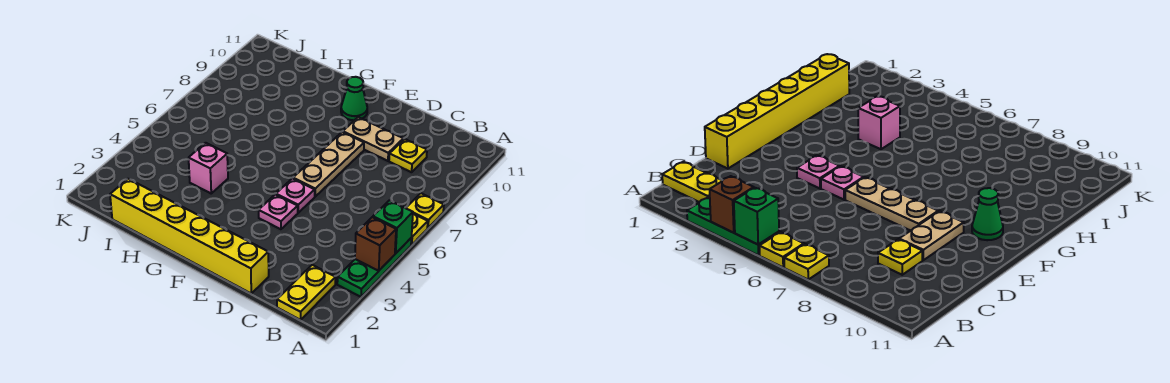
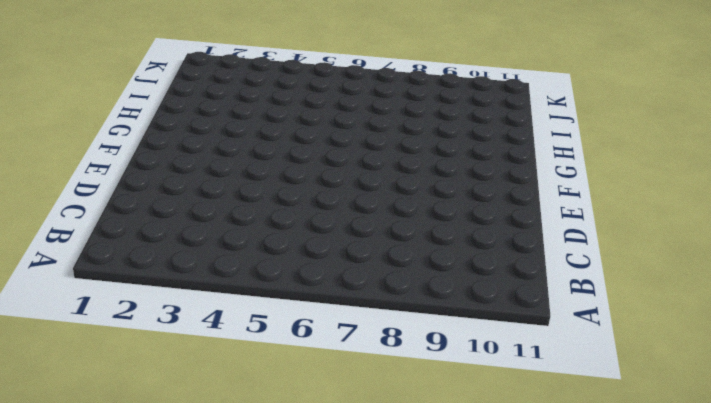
none -> green 1x3 plate [337,238,411,297]
none -> yellow 1x1 plate [411,213,428,245]
none -> yellow 1x1 plate [406,193,444,228]

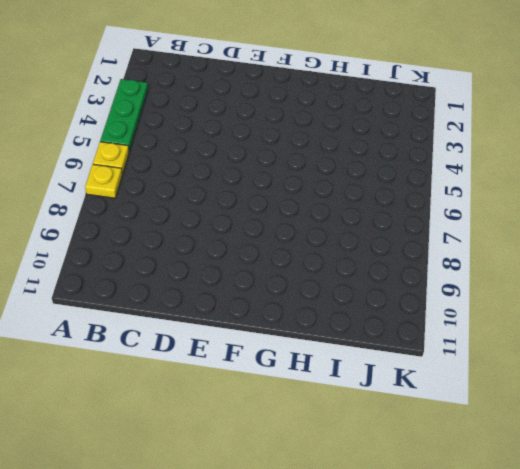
none -> yellow 1x2 plate [277,265,336,320]
none -> yellow 1x1 plate [389,139,427,172]
none -> yellow 1x6 brick [110,179,269,293]

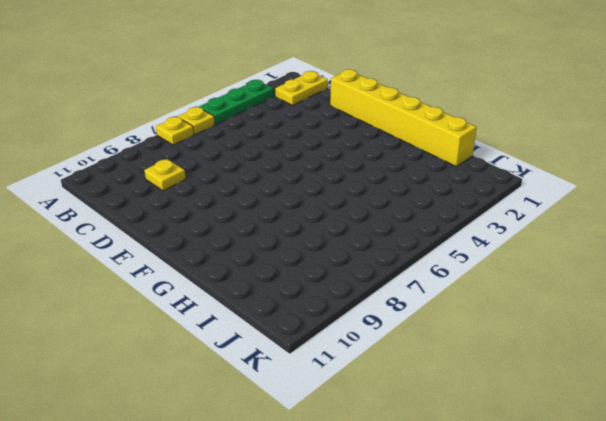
none -> tan 1x2 plate [343,117,403,161]
none -> pink 1x1 plate [259,195,298,229]
none -> pink 1x1 plate [276,178,315,213]

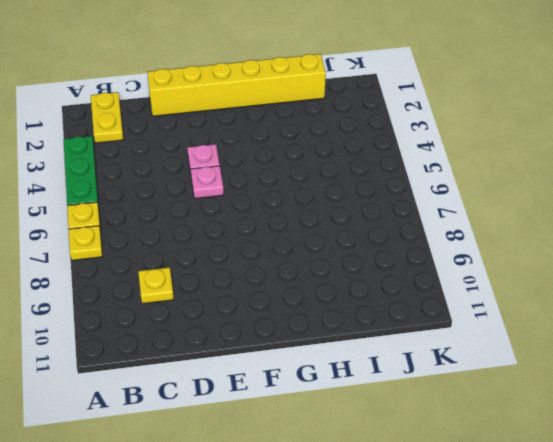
none -> tan 1x2 plate [343,117,403,161]
none -> tan 1x3 plate [293,132,364,196]
none -> green 1x1 cone [341,77,367,120]

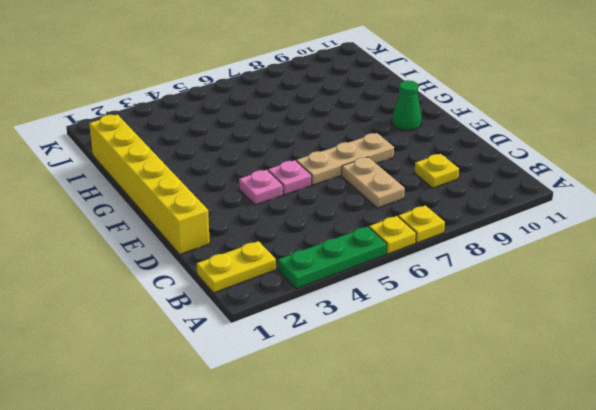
tan 1x2 plate [342,157,405,208] -> tan 1x2 plate moved to [343,117,403,161]
none -> pink 1x1 brick [189,143,228,193]
none -> brown 1x1 brick [355,217,396,271]
none -> green 1x1 brick [373,200,413,253]

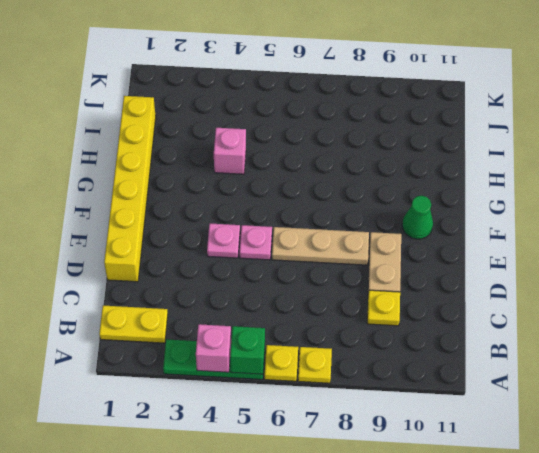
pink 1x1 brick [196,324,231,372] -> brown 1x1 brick [355,217,396,271]

